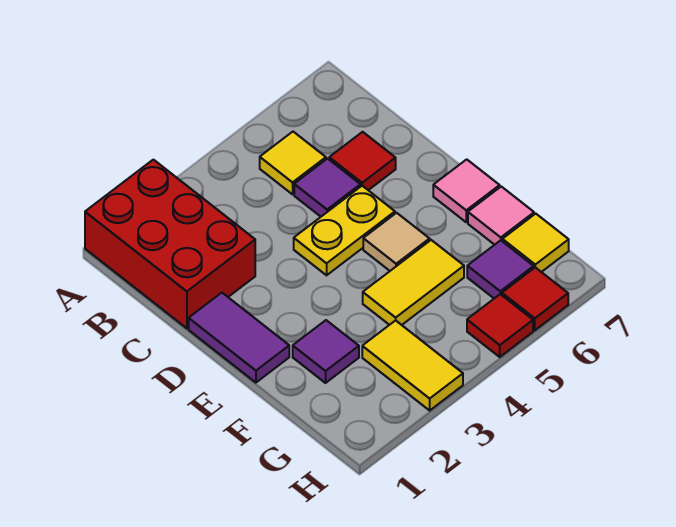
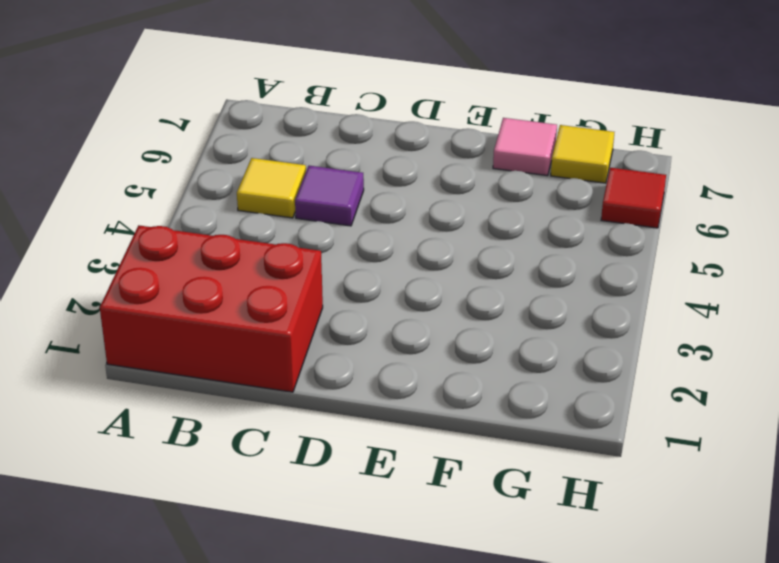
none -> red 1x1 tile [329,132,396,190]
none -> purple 1x2 tile [189,293,289,383]
none -> yellow 1x2 plate [294,186,395,275]

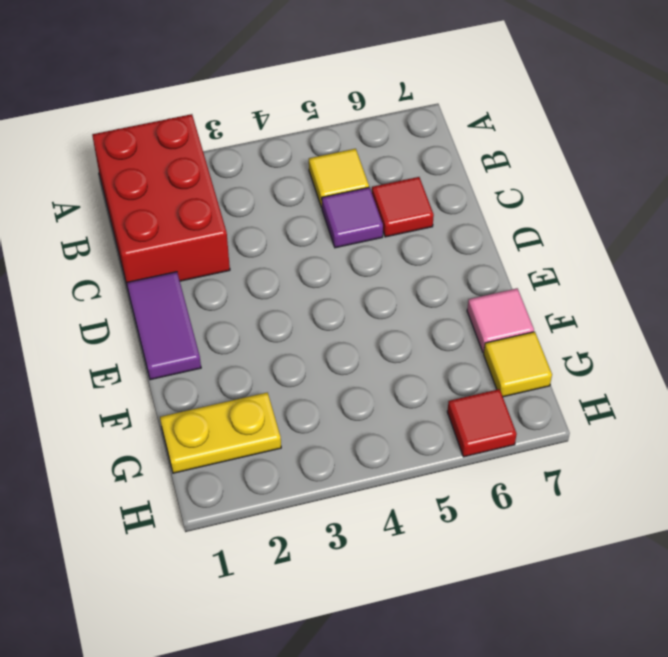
yellow 1x2 plate [160,392,281,473] -> yellow 1x2 plate moved to [294,186,395,275]
none -> tan 1x1 tile [363,213,430,271]
none -> pink 1x1 tile [433,159,500,222]
none -> purple 1x1 tile [293,320,359,383]

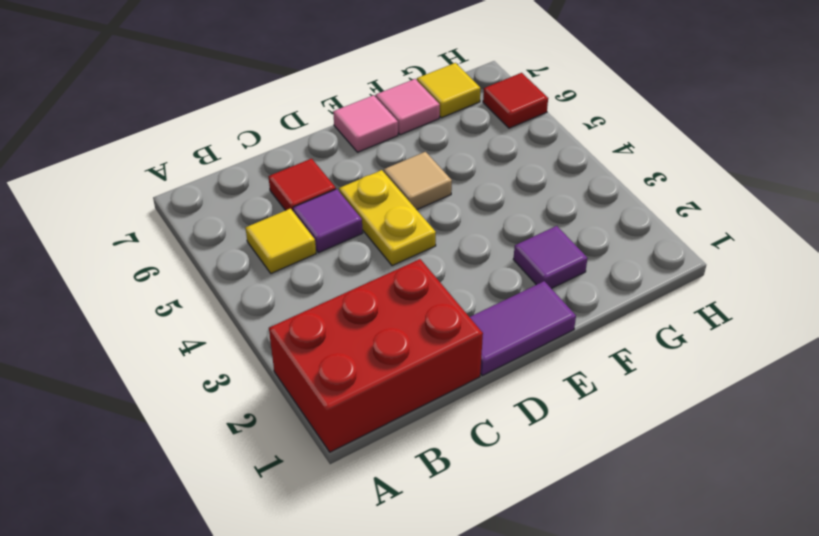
none -> yellow 1x2 tile [363,240,464,325]
none -> yellow 1x2 tile [362,320,463,410]
none -> purple 1x1 tile [467,240,534,298]

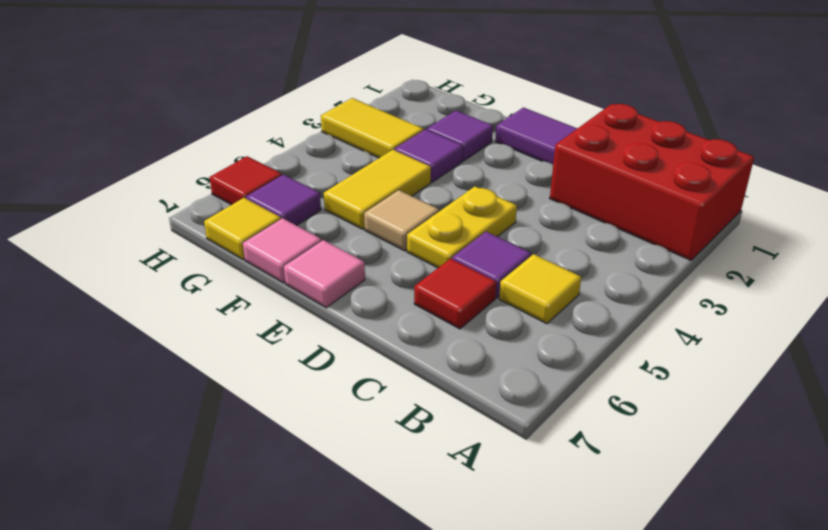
purple 1x1 tile [395,129,463,182] -> none
none -> red 1x1 tile [467,294,533,357]

